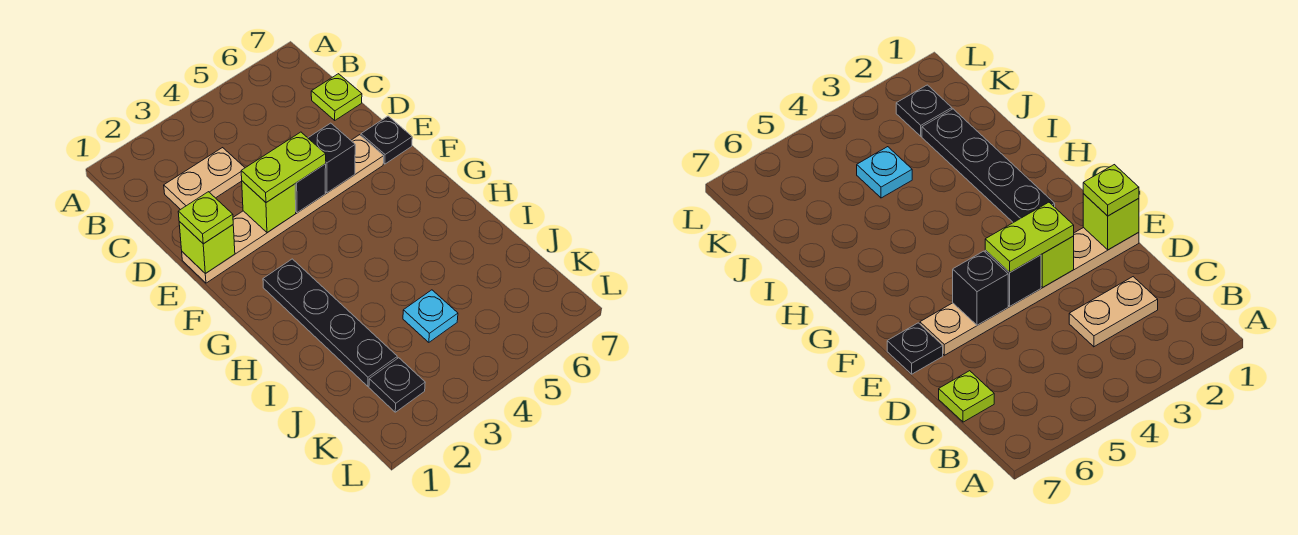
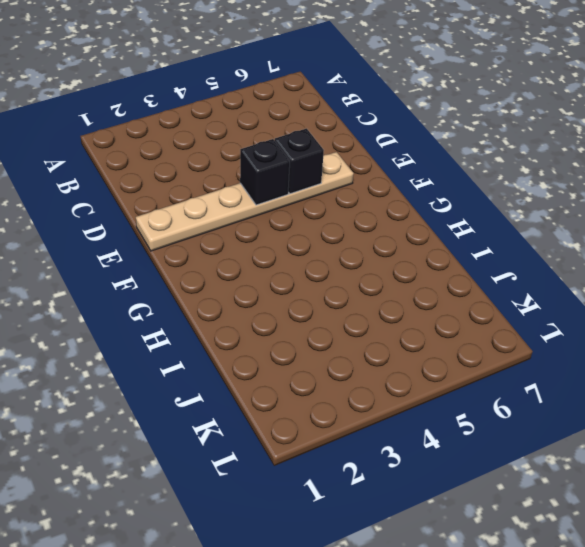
none -> tan 1x2 plate [164,148,245,210]
none -> lime 1x1 plate [311,74,362,120]
none -> black 1x1 plate [361,116,412,164]

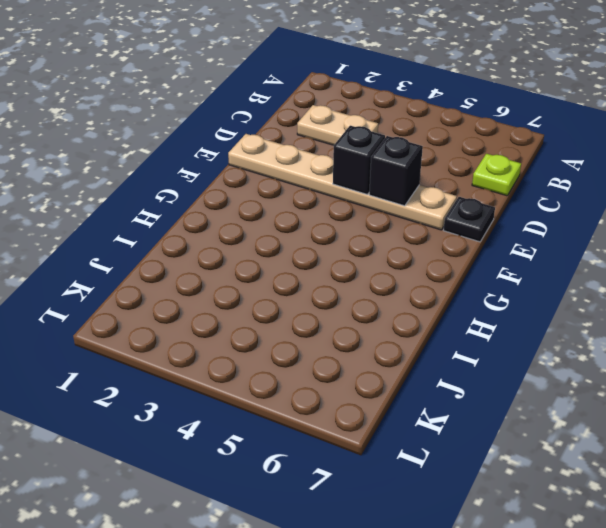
none -> black 1x4 plate [263,259,397,386]
none -> cyan 1x1 plate [403,290,458,342]
none -> black 1x1 plate [369,358,425,412]

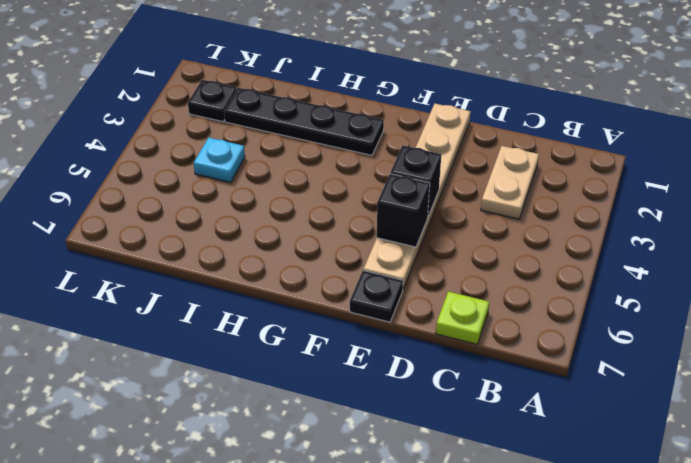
none -> lime 1x1 brick [179,222,235,274]
none -> lime 1x1 brick [242,181,296,233]
none -> lime 1x1 plate [178,192,233,244]

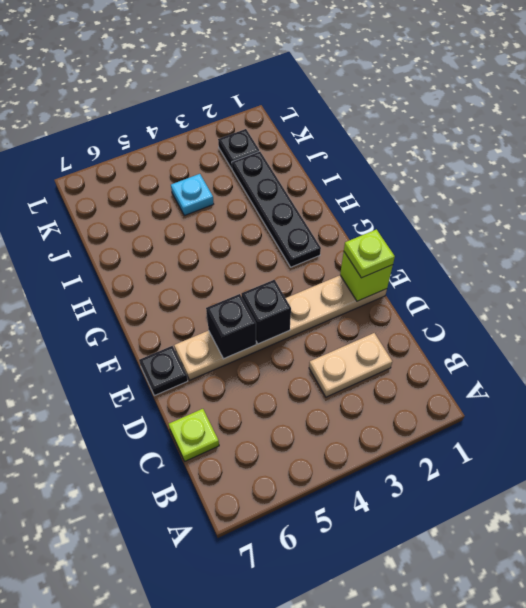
none -> lime 1x1 brick [242,181,296,233]
none -> lime 1x2 plate [241,132,326,202]

